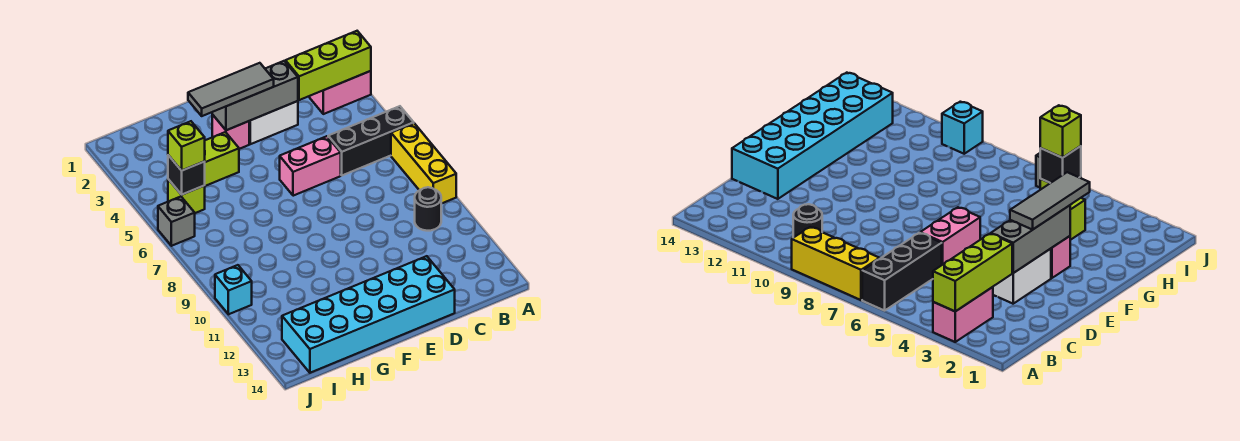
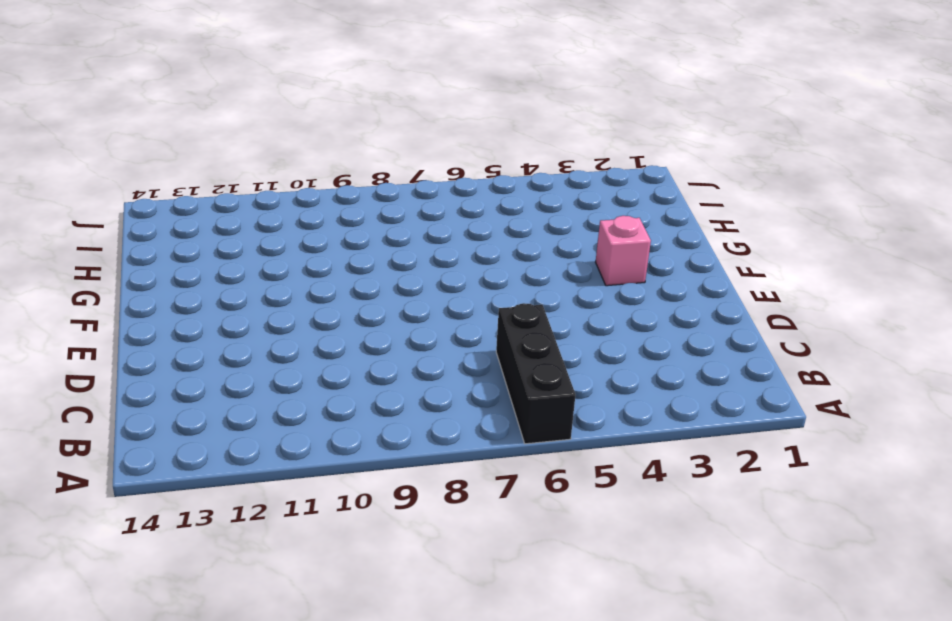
none -> pink 1x2 brick [310,71,371,114]
none -> yellow 1x3 brick [391,123,456,204]
none -> black 1x1 round brick [415,187,441,231]

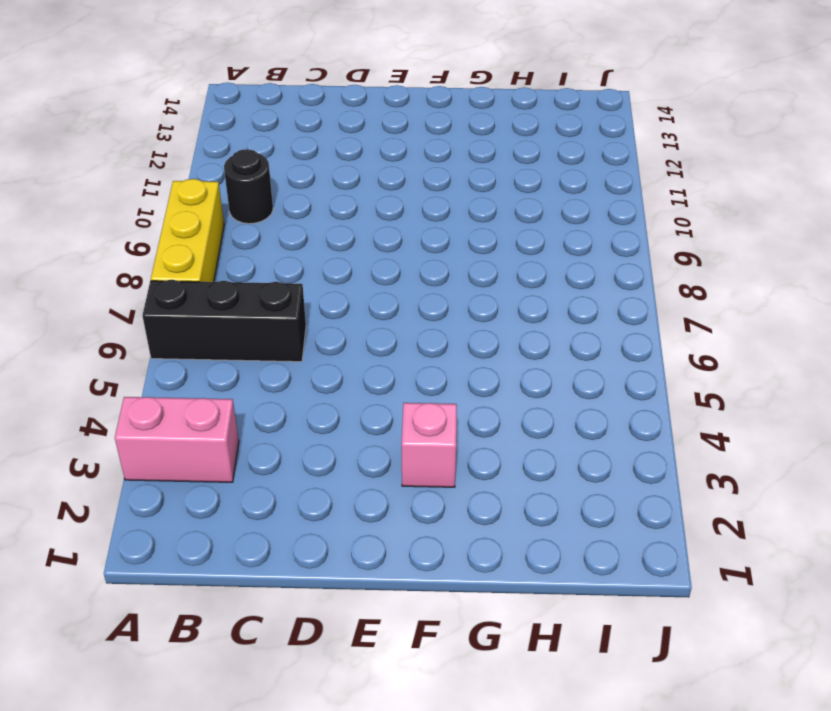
none -> white 1x2 brick [249,101,298,144]
none -> pink 1x2 brick [280,136,341,196]
none -> cyan 2x6 brick [282,256,455,373]

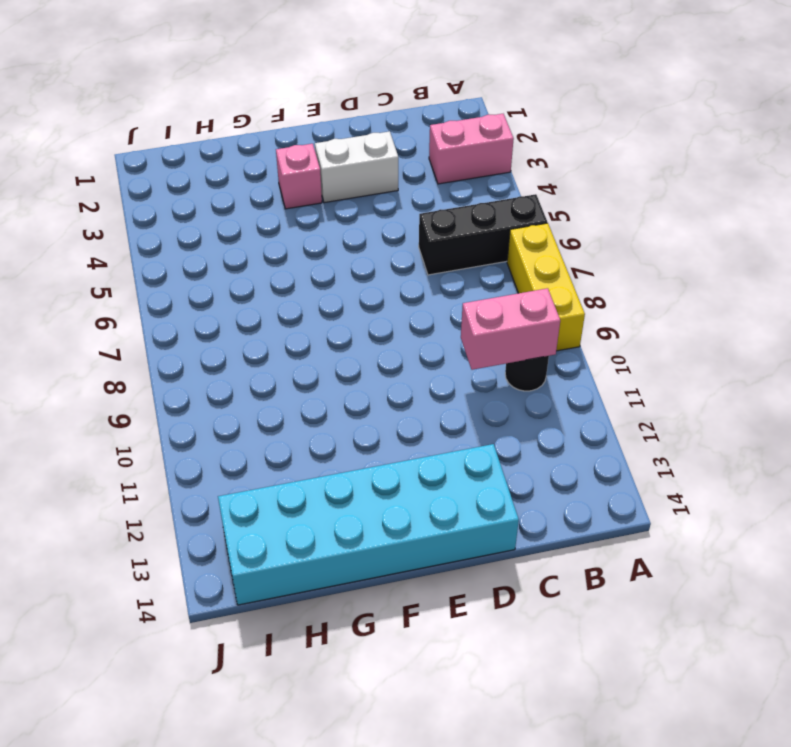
pink 1x2 brick [461,288,560,370] -> pink 1x2 brick moved to [280,136,341,196]
none -> lime 1x2 brick [204,132,239,186]
none -> lime 1x1 brick [168,179,205,213]
none -> grey 1x1 brick [158,197,195,246]

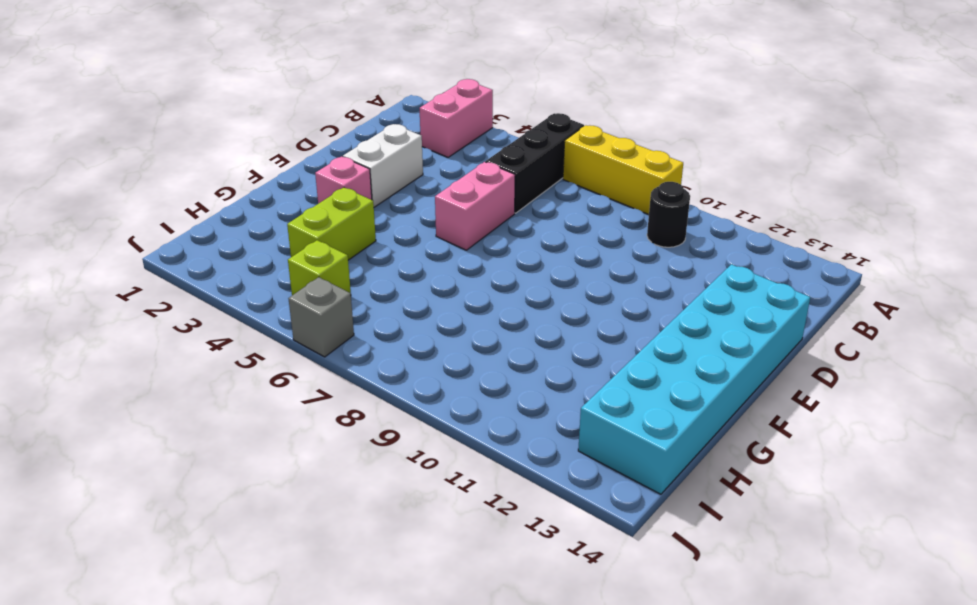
none -> cyan 1x1 brick [215,265,252,314]
none -> lime 1x3 brick [285,31,371,100]
none -> grey 1x3 brick [212,61,298,130]

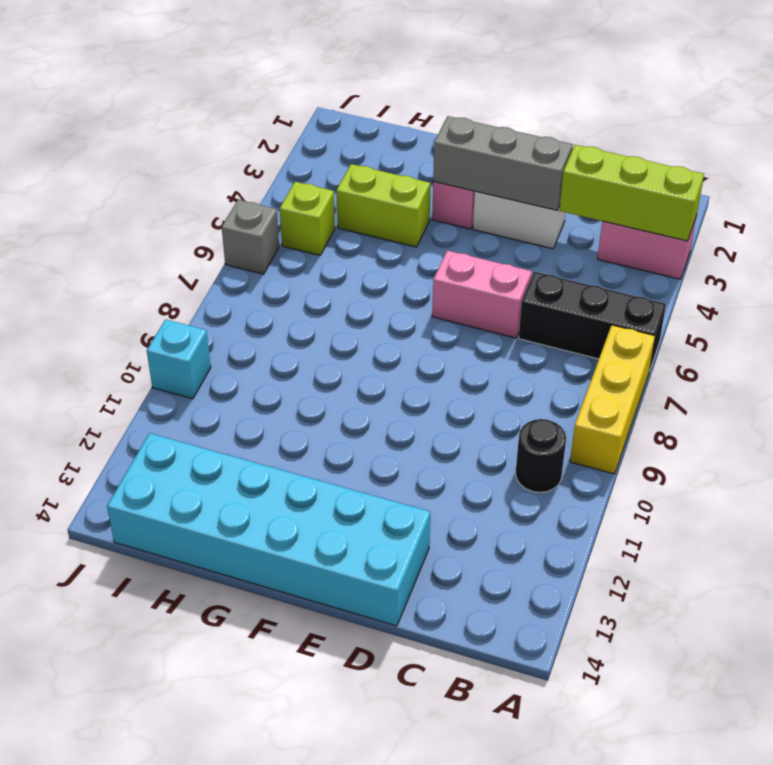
none -> black 1x1 brick [168,155,205,195]
none -> grey 1x3 tile [188,63,274,116]
none -> lime 1x1 brick [168,121,205,171]

